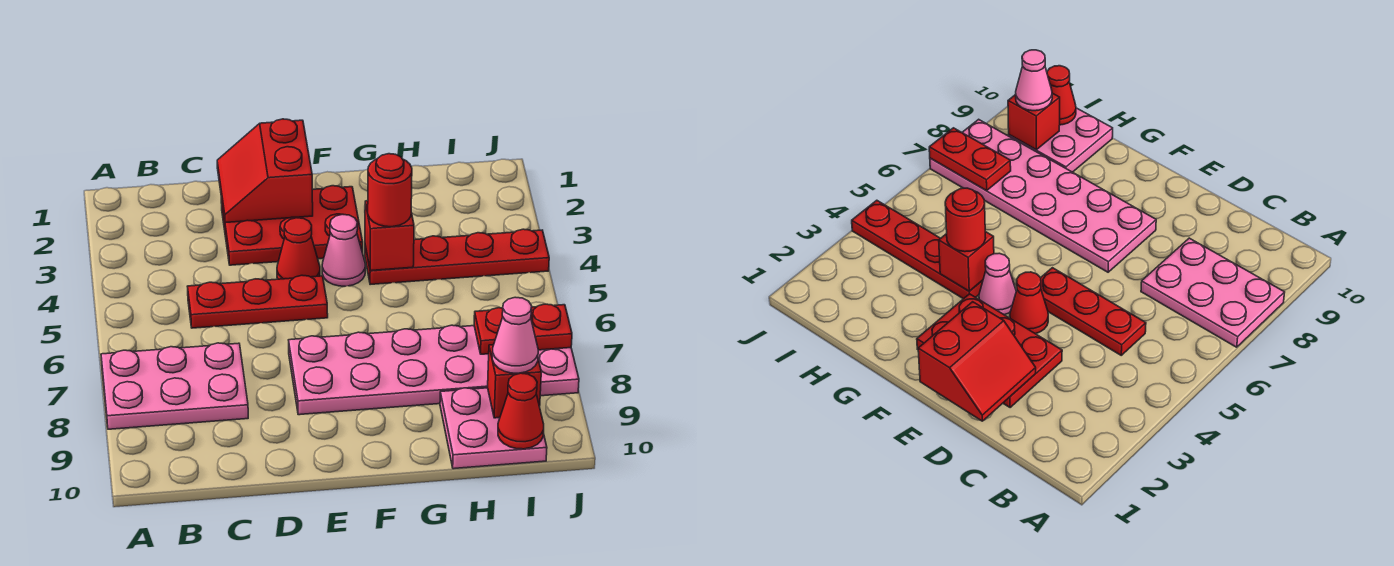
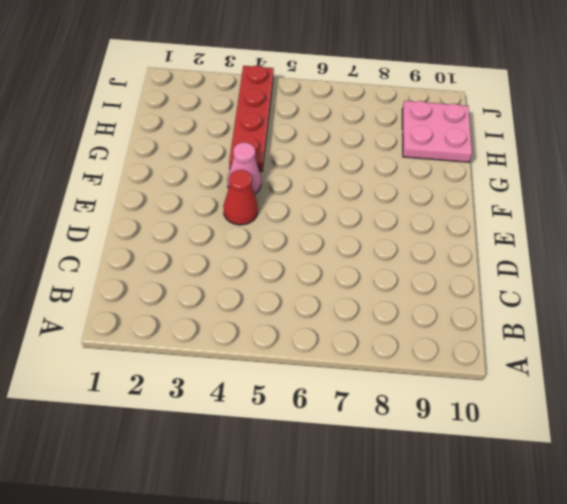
none -> pink 2x3 plate [101,343,248,429]
none -> red 1x3 plate [187,275,328,328]
none -> red 2x3 plate [221,186,363,265]

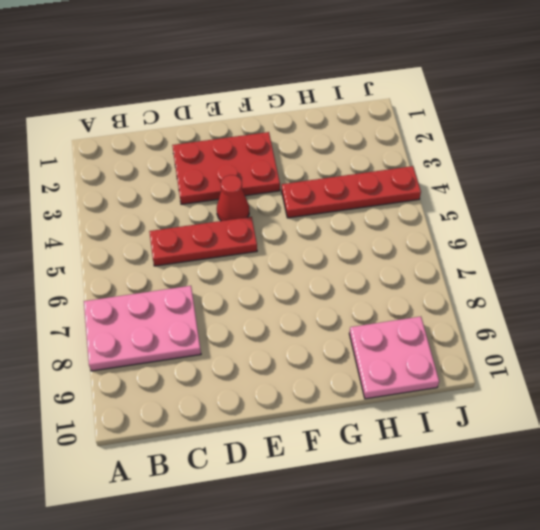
none -> pink 2x6 plate [289,325,579,415]
none -> pink 1x1 cone [322,214,365,286]
none -> red 2x2 slope [217,119,313,223]

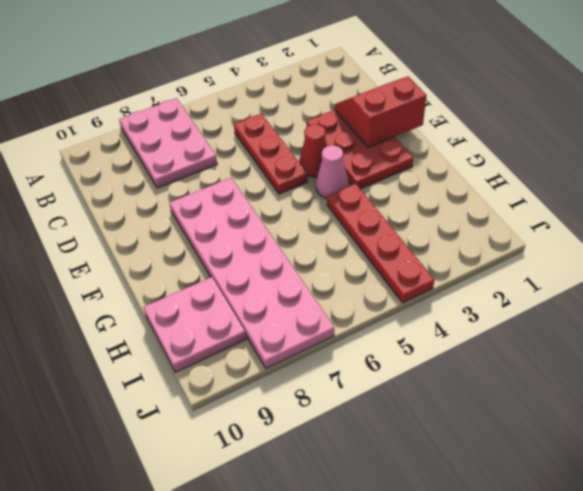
none -> red 1x1 brick [365,201,414,271]
none -> red 1x2 plate [474,304,572,354]
none -> red 1x1 brick [488,345,541,418]

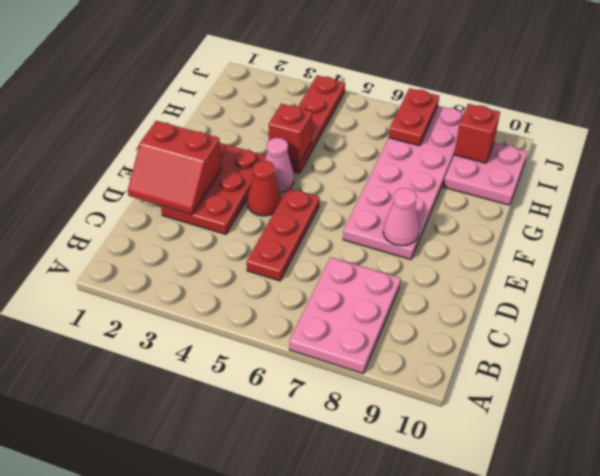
pink 1x1 cone [383,188,419,246] -> pink 1x1 cone moved to [492,297,538,373]
none -> red 1x1 cone [498,373,544,449]
none -> red 1x1 round brick [368,154,412,227]

